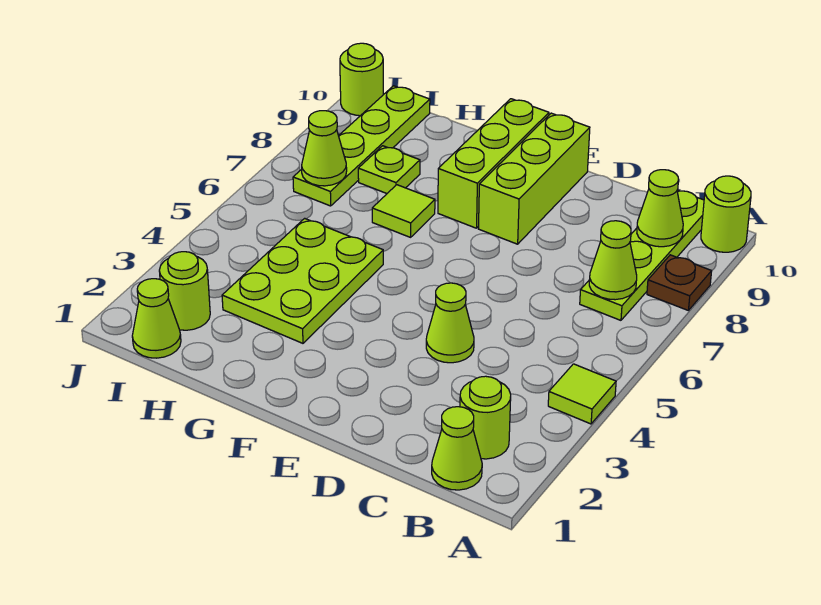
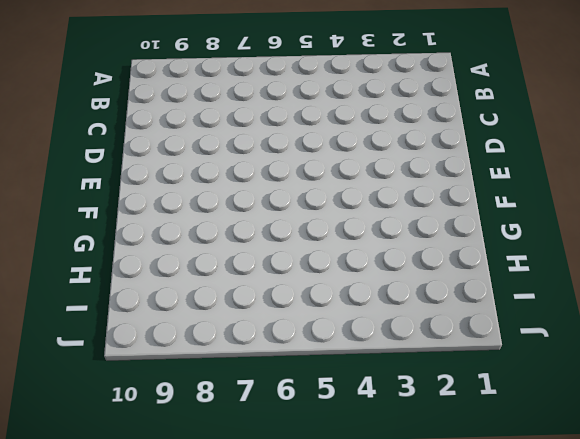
none -> lime 1x1 tile [548,364,616,424]
none -> brown 1x1 plate [647,255,712,310]
none -> lime 1x1 round brick [701,176,751,252]

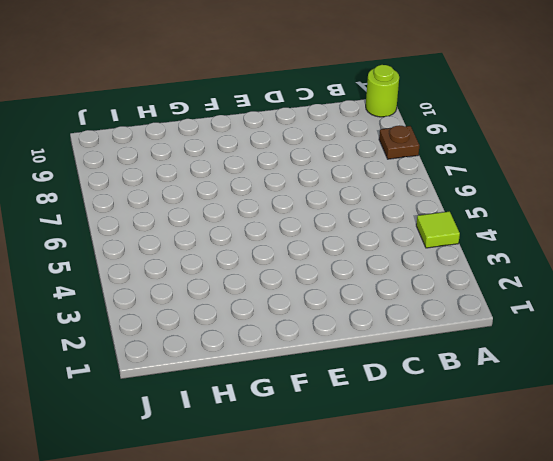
none -> lime 1x1 cone [432,407,482,490]
none -> lime 1x1 round brick [460,376,511,459]
none -> lime 1x4 plate [580,190,704,320]

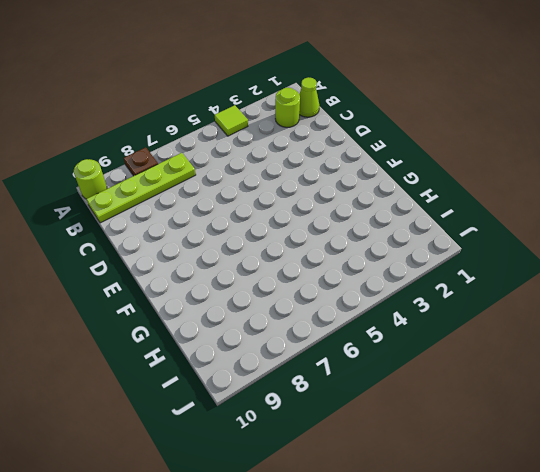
none -> lime 1x1 cone [426,283,474,363]
none -> lime 1x3 brick [479,113,590,244]
none -> lime 1x3 brick [438,99,549,228]

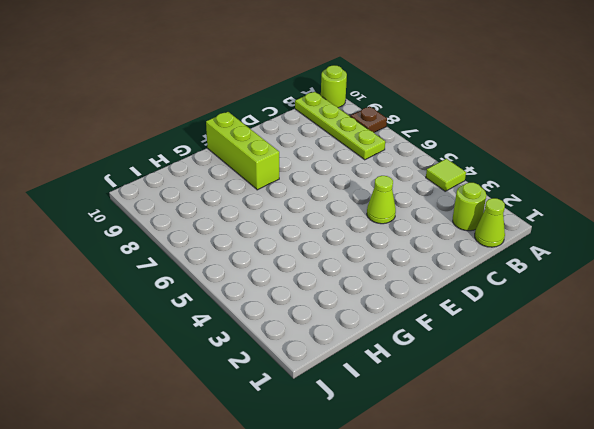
none -> lime 1x3 brick [479,113,590,244]
none -> lime 2x3 plate [222,218,383,343]
none -> lime 1x1 tile [372,185,435,237]

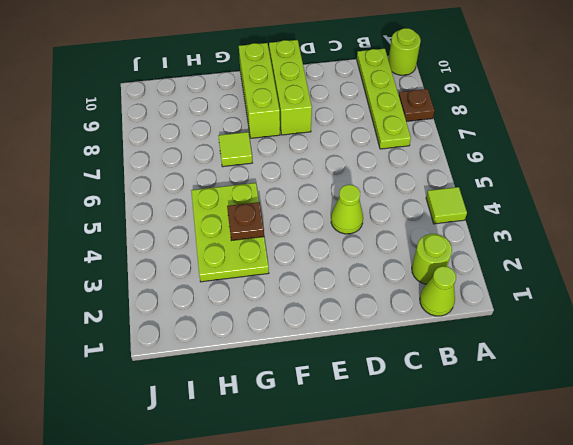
brown 1x1 plate [227,202,264,241] -> none
none -> lime 1x1 plate [358,146,420,193]
none -> lime 1x1 cone [132,279,181,358]
none -> lime 1x1 round brick [159,252,210,330]

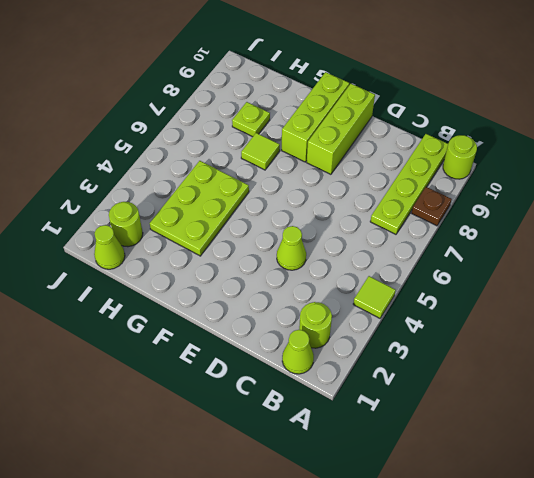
none -> lime 1x4 plate [293,86,430,206]
none -> lime 1x1 round brick [340,43,383,116]
none -> lime 1x1 cone [589,221,637,300]

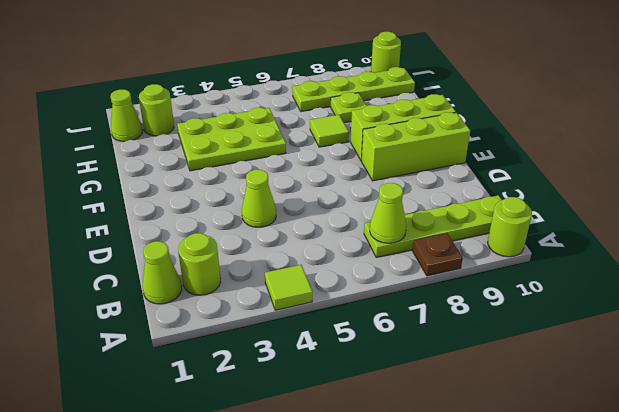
none -> lime 1x1 cone [637,170,683,247]
none -> lime 1x1 cone [302,111,347,186]

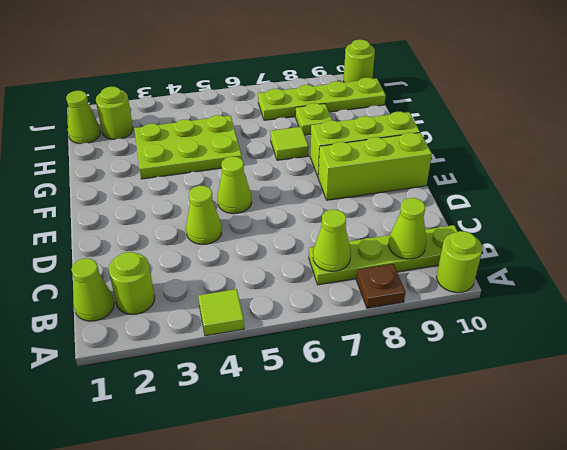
lime 1x1 cone [218,156,252,214] -> lime 1x1 cone moved to [302,111,347,186]

